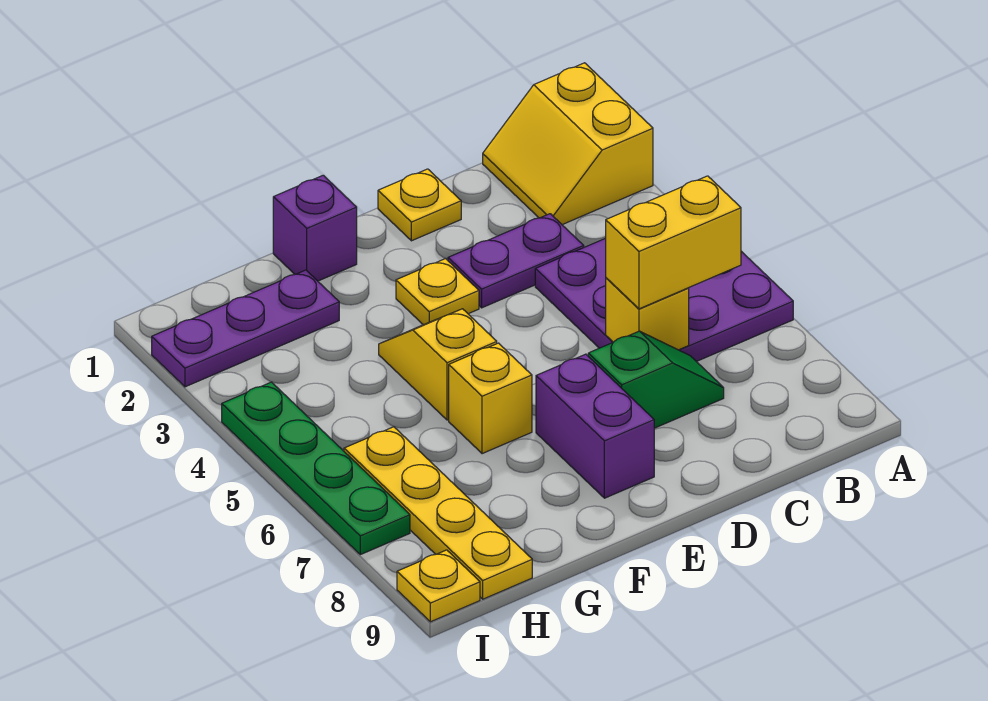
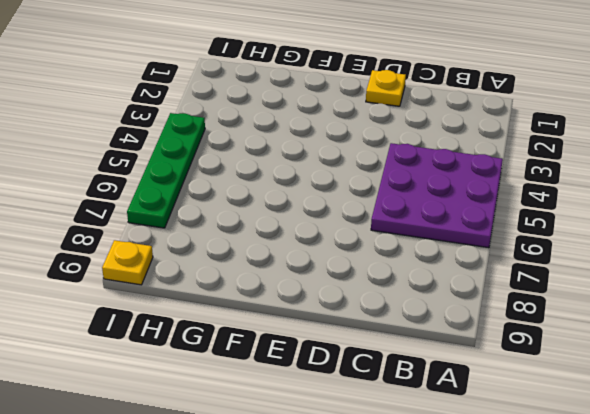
none -> yellow 2x2 slope [483,63,653,225]
none -> purple 1x2 plate [448,214,584,308]
none -> green 1x2 slope [588,331,724,428]

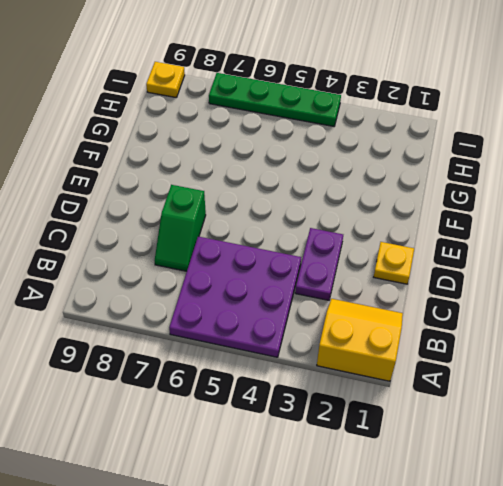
none -> yellow 1x1 plate [396,259,479,325]
none -> purple 1x2 brick [536,354,654,498]
none -> purple 1x1 brick [273,175,357,281]

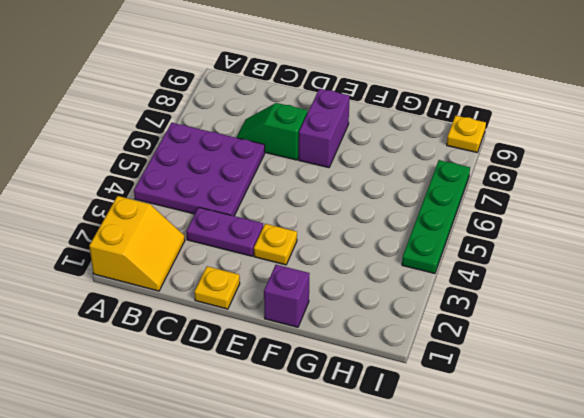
none -> yellow 1x2 slope [379,309,497,420]
none -> yellow 1x1 brick [449,343,532,454]
none -> purple 1x3 plate [152,270,339,387]

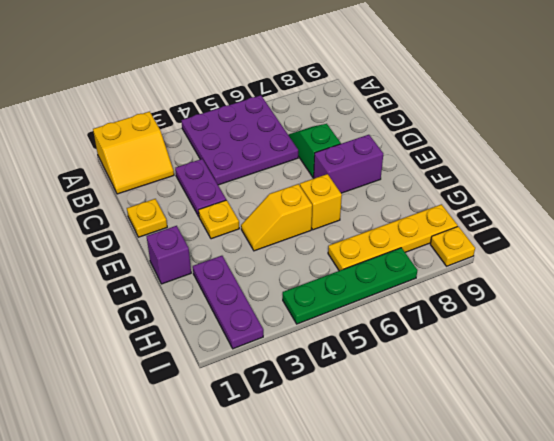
none -> yellow 1x1 brick [606,278,689,350]
none -> yellow 1x2 brick [606,176,741,309]

